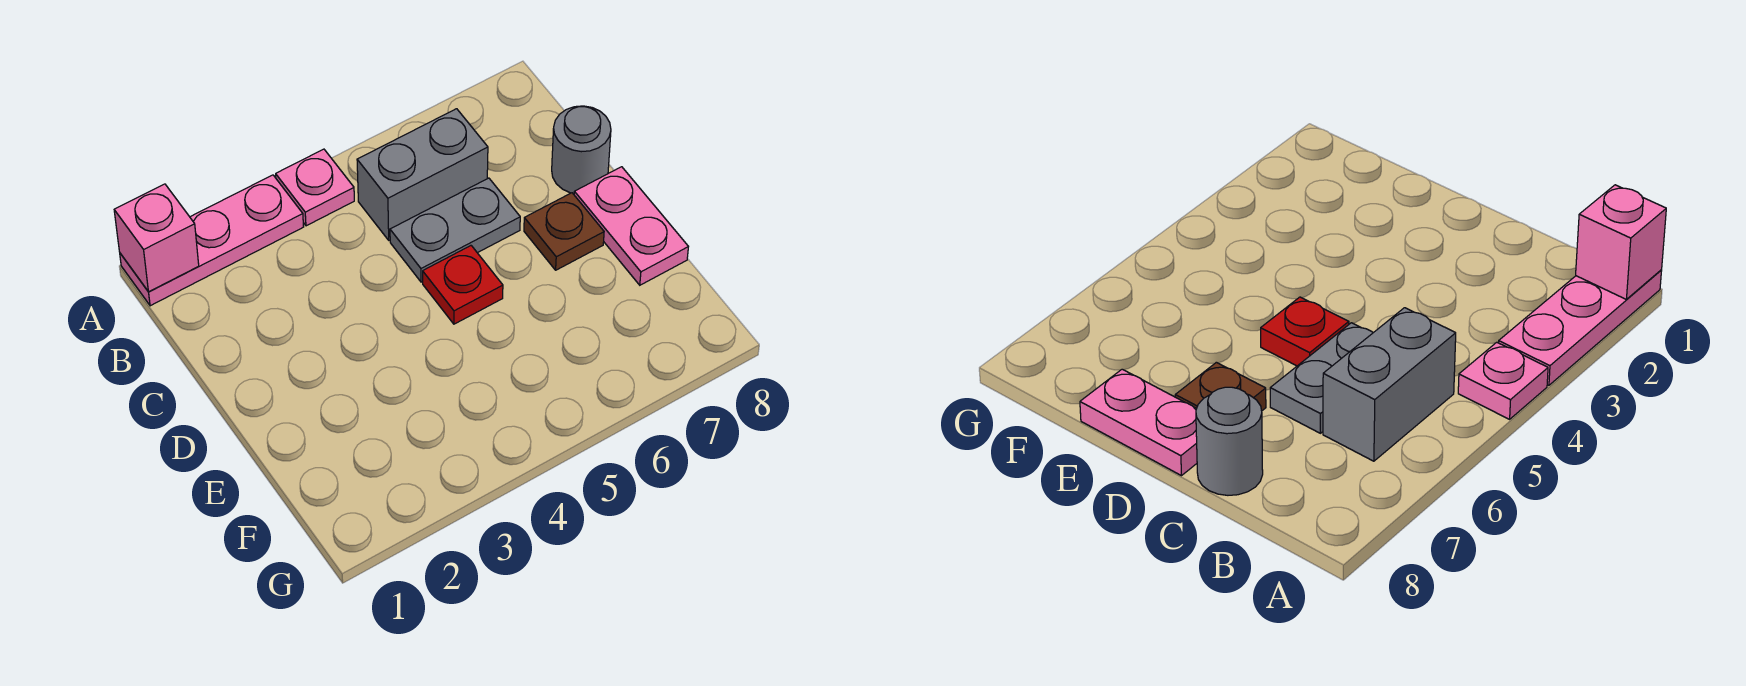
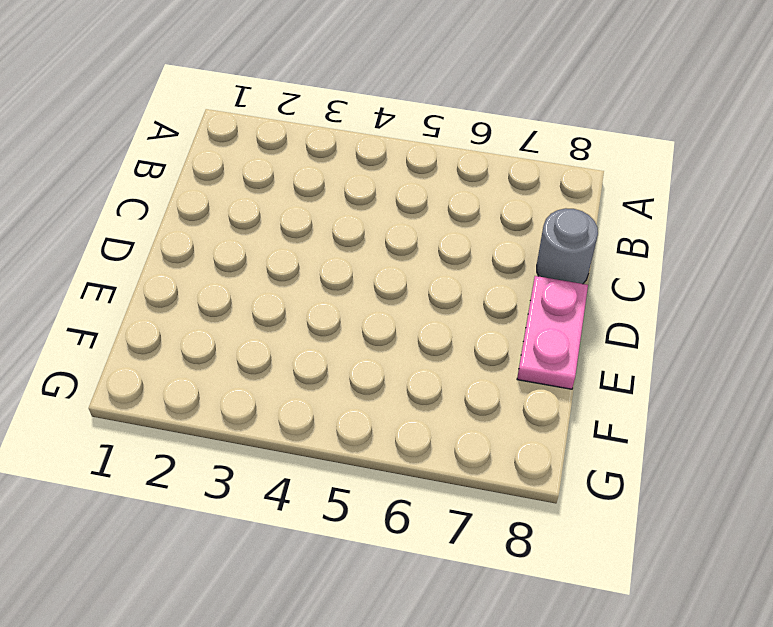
none -> pink 1x3 plate [120,175,304,306]
none -> pink 1x1 plate [276,149,354,226]

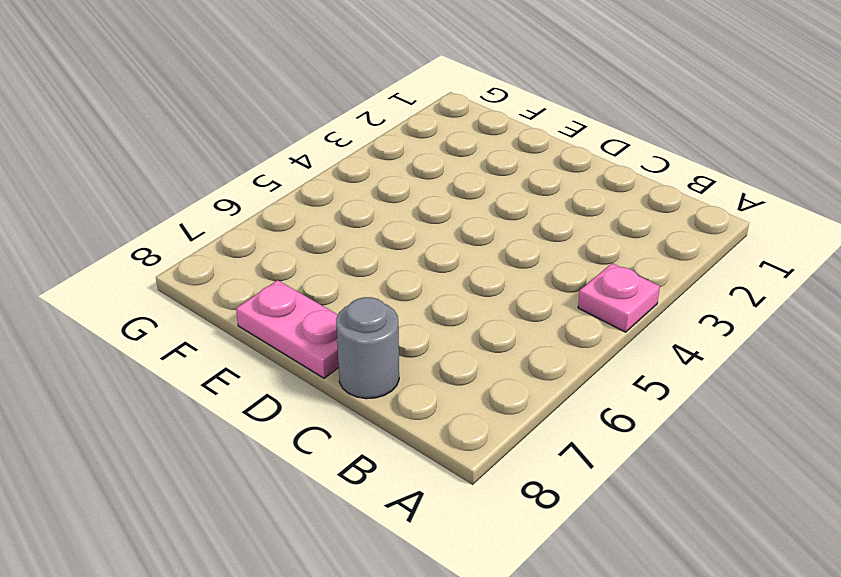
none -> pink 1x3 plate [120,175,304,306]
none -> grey 1x2 brick [357,109,488,240]

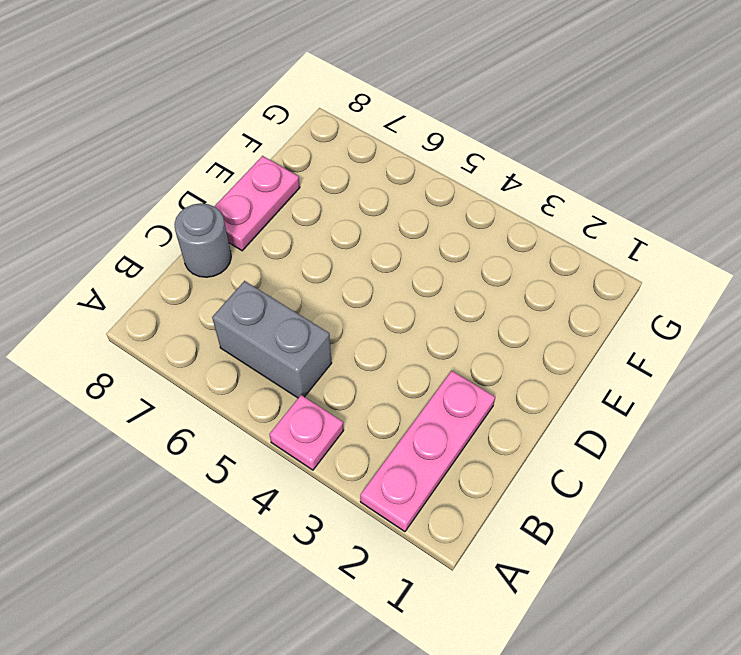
pink 1x3 plate [360,371,495,532] -> pink 1x3 plate turned to [120,175,304,306]
none -> grey 1x2 plate [390,178,520,282]
none -> red 1x1 plate [423,246,503,324]

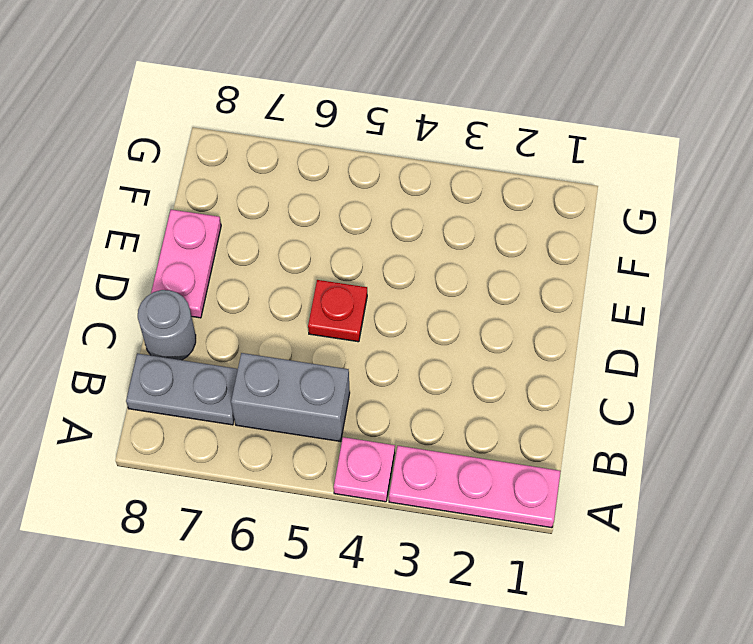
grey 1x2 plate [126,353,238,425] -> grey 1x2 plate moved to [390,178,520,282]
none -> brown 1x1 plate [524,193,604,270]
none -> pink 1x1 brick [114,184,199,292]

